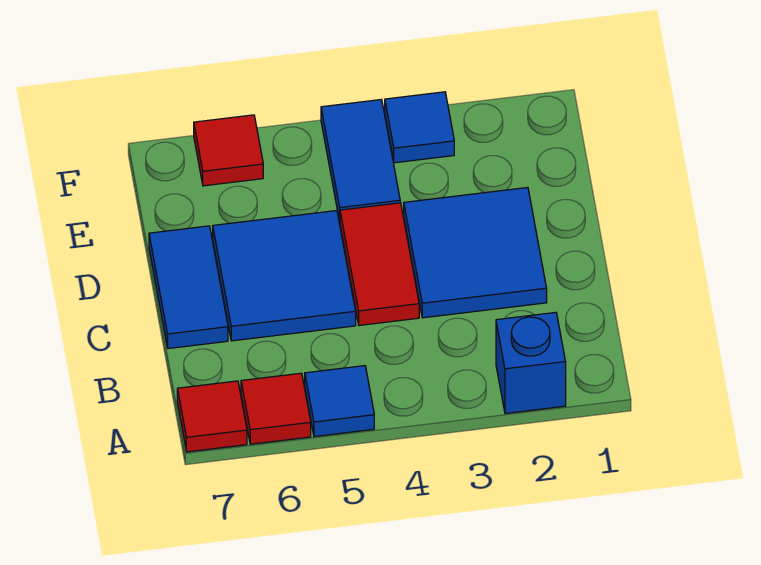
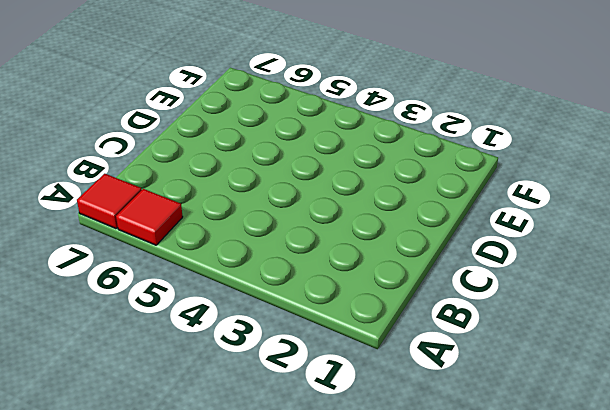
none -> blue 1x1 brick [496,312,566,413]
none -> blue 1x1 tile [305,366,374,437]

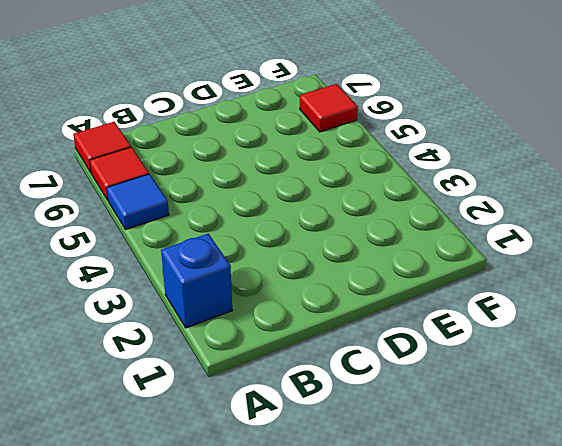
none -> blue 2x2 tile [404,187,547,318]
none -> red 1x2 tile [340,203,419,325]

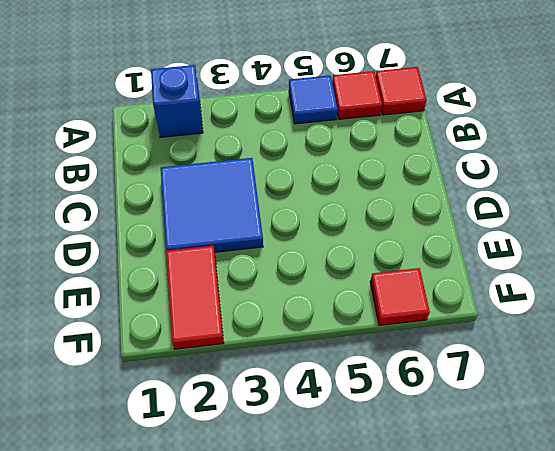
red 1x2 tile [166,246,224,349] -> red 1x2 tile moved to [340,203,419,325]
none -> blue 2x2 tile [213,211,356,341]
none -> blue 1x2 tile [149,226,228,349]

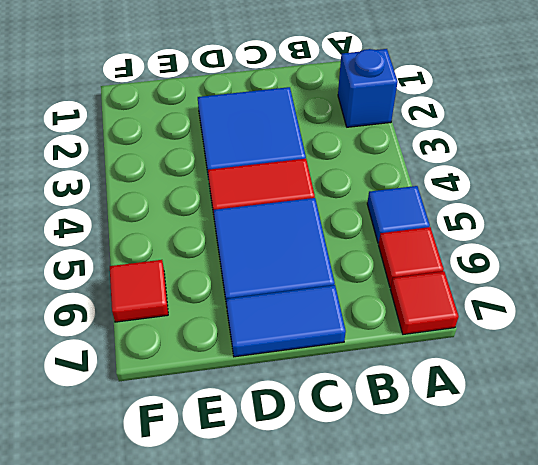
none -> blue 1x2 tile [321,100,400,221]
none -> blue 1x1 tile [385,92,454,163]

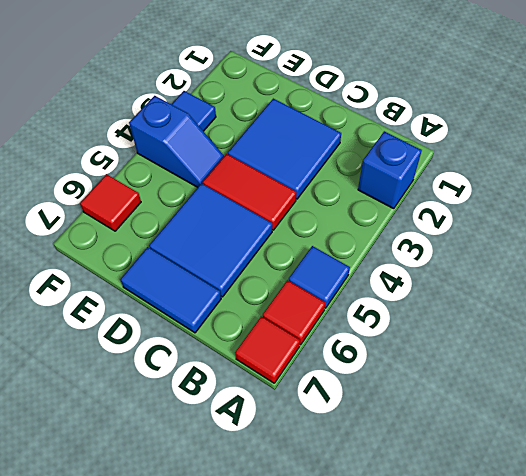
blue 1x2 slope [129,96,224,187] -> blue 1x2 tile [321,100,400,221]

